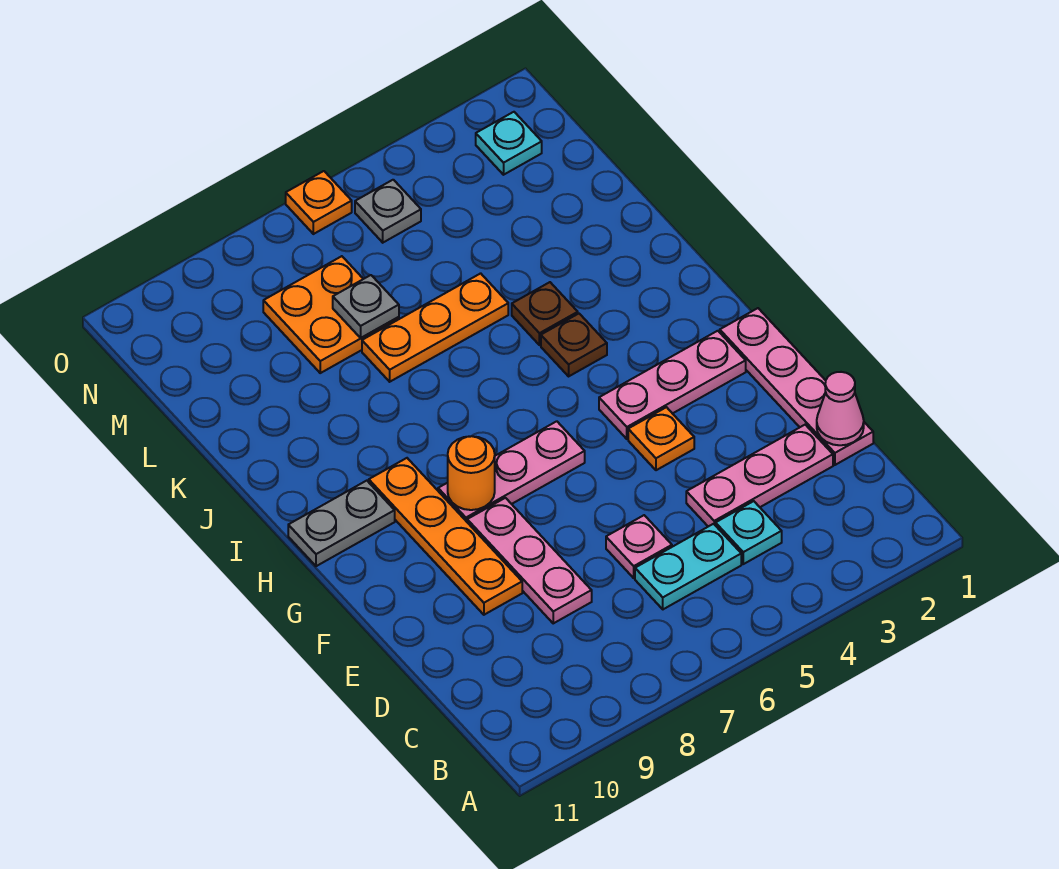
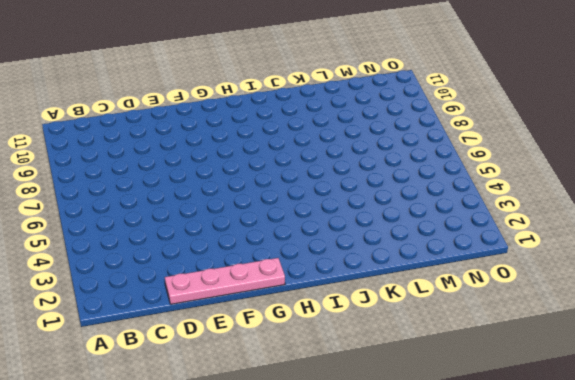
none -> cyan 1x1 plate [716,501,782,564]
none -> cyan 1x2 plate [635,524,741,609]
none -> pink 1x3 plate [686,425,833,527]

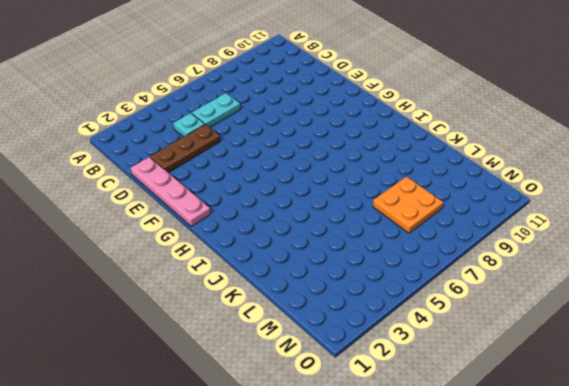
brown 1x3 plate [150,124,220,173] -> pink 1x3 plate [686,425,833,527]
none -> pink 1x1 plate [606,515,672,578]
none -> pink 1x3 plate [467,498,592,623]
none -> orange 1x4 plate [369,458,522,615]

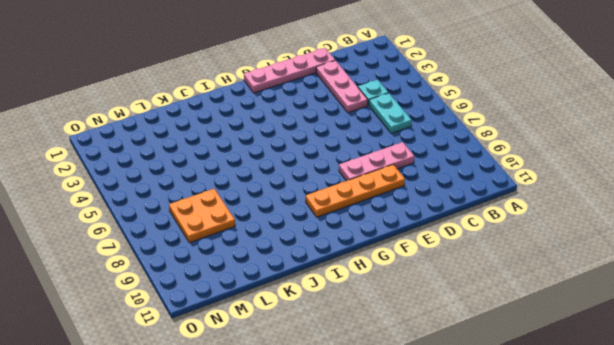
none -> pink 1x1 plate [606,515,672,578]
none -> orange 1x1 plate [628,407,694,470]
none -> pink 1x3 plate [599,331,746,439]

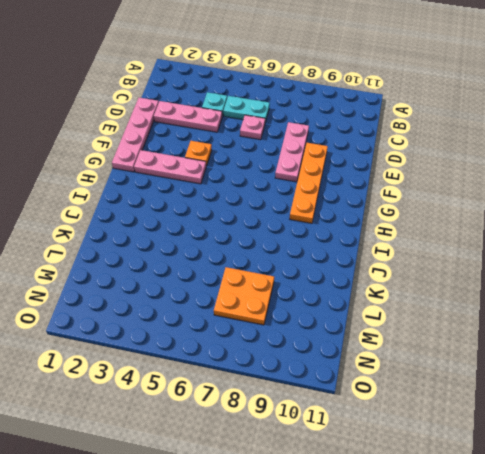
none -> pink 1x3 plate [438,421,585,522]
none -> grey 1x2 plate [288,481,395,566]
none -> brown 1x1 plate [541,314,607,376]

